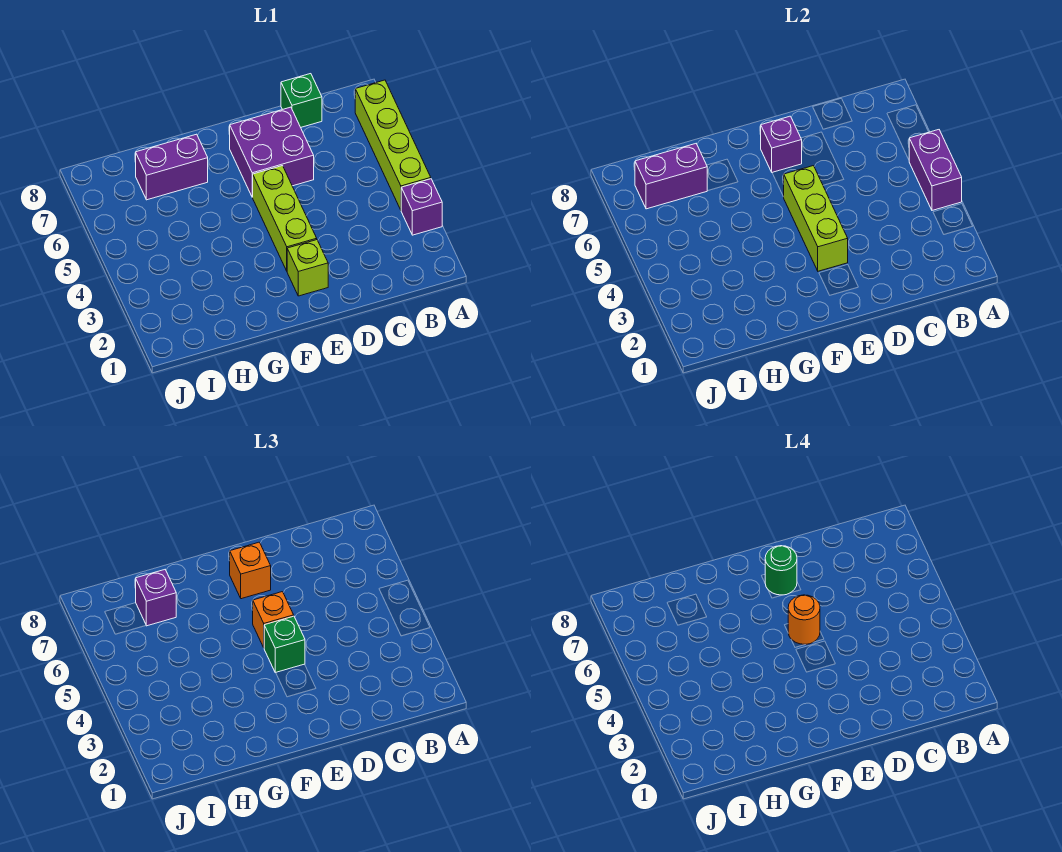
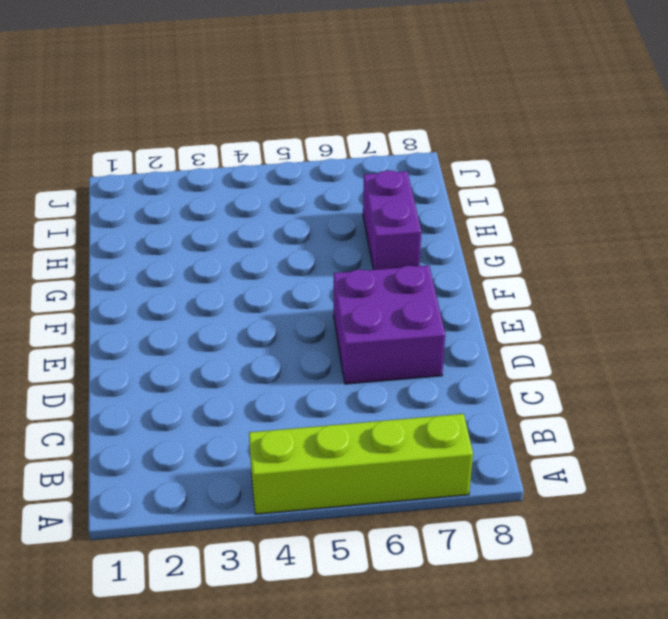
none -> purple 1x1 brick [401,179,442,235]
none -> green 1x1 brick [281,74,322,127]
none -> lime 1x1 brick [287,240,328,296]

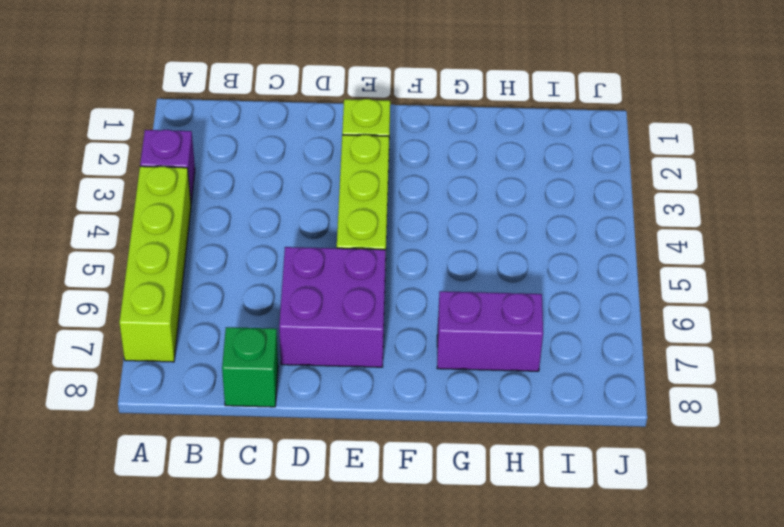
none -> purple 1x2 brick [909,130,962,210]
none -> lime 1x3 brick [783,166,848,271]
none -> purple 1x1 brick [761,116,802,172]

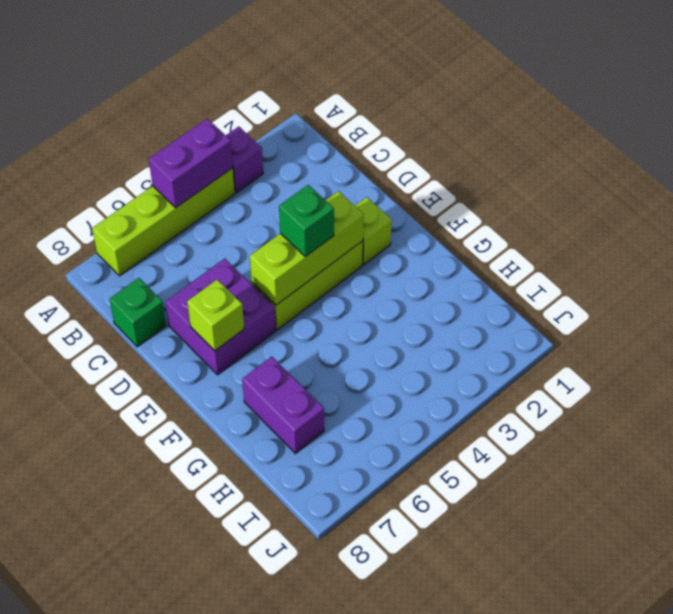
lime 1x1 brick [187,280,244,351] -> purple 1x1 brick [761,116,802,172]
none -> purple 1x2 brick [635,144,707,209]
none -> orange 1x1 brick [253,592,294,647]
none -> orange 1x1 brick [230,542,271,599]

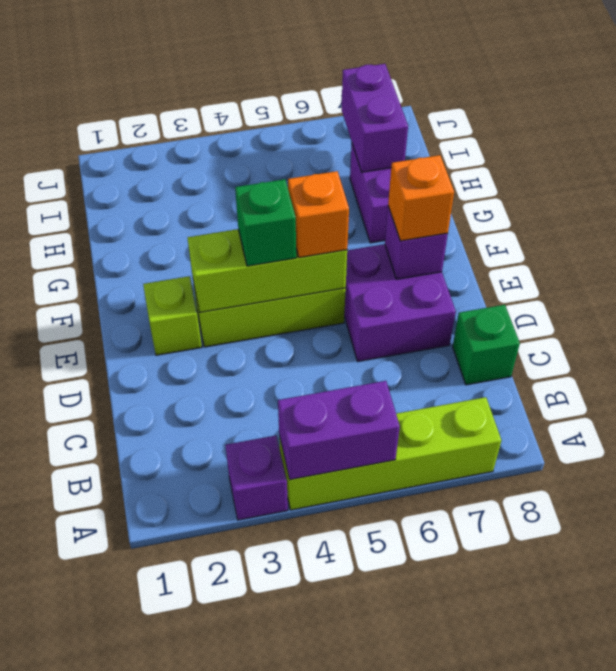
none -> purple 1x1 brick [136,570,176,626]
none -> orange 1x1 round brick [788,595,820,644]
none -> green 1x1 round brick [765,546,797,595]

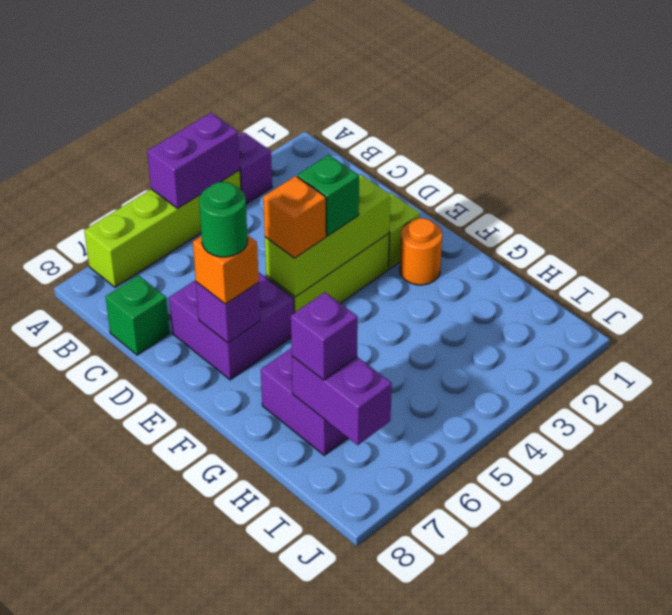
orange 1x1 round brick [400,218,442,285] -> orange 1x1 round brick moved to [788,595,820,644]

